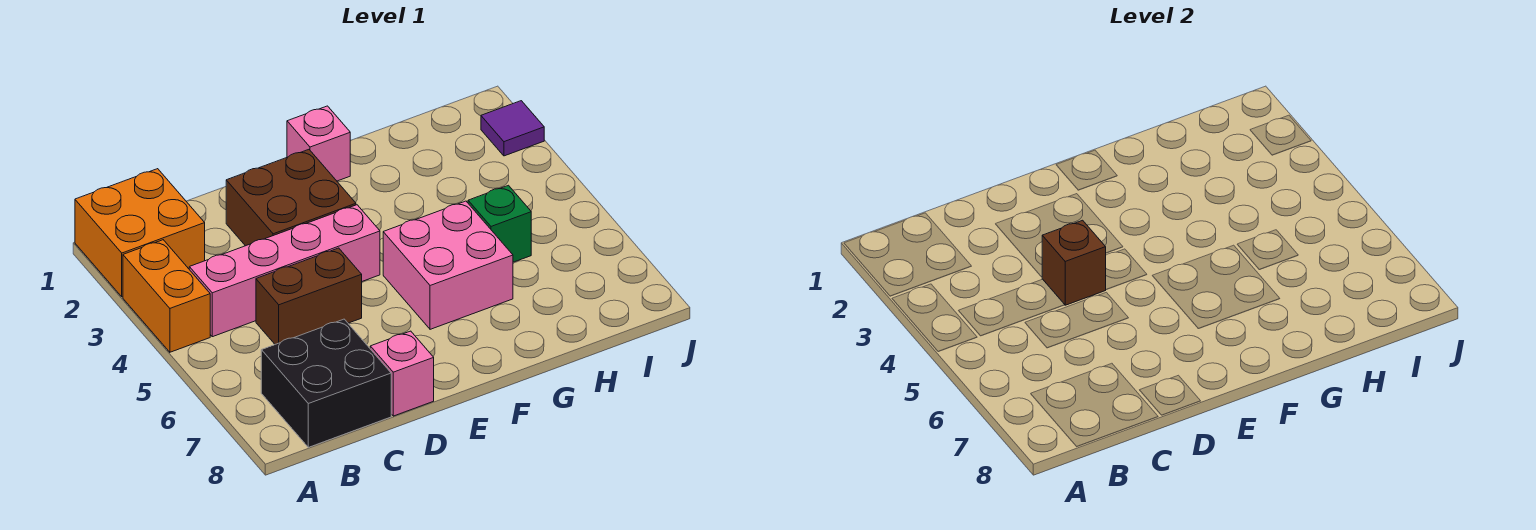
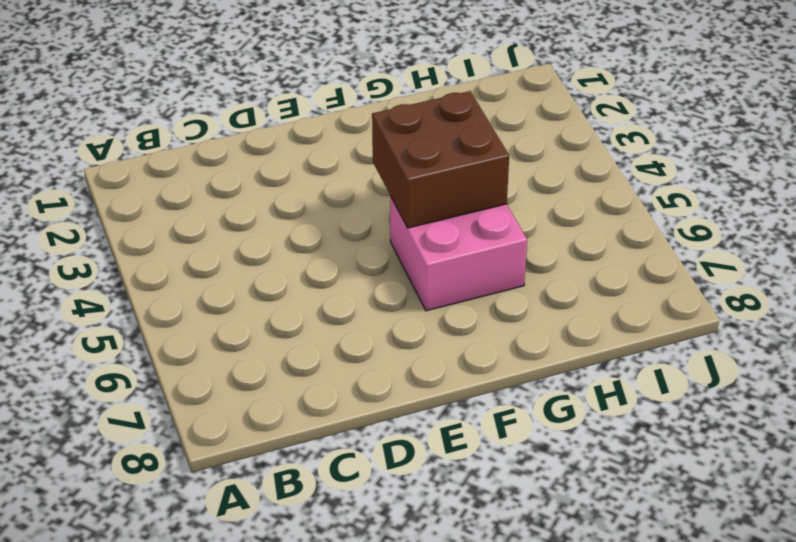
brown 2x2 brick [372,91,509,228] -> brown 2x2 brick moved to [226,150,356,246]
none -> orange 2x2 brick [75,169,205,297]
none -> orange 1x2 brick [123,240,210,352]
none -> pink 1x4 brick [189,205,380,337]

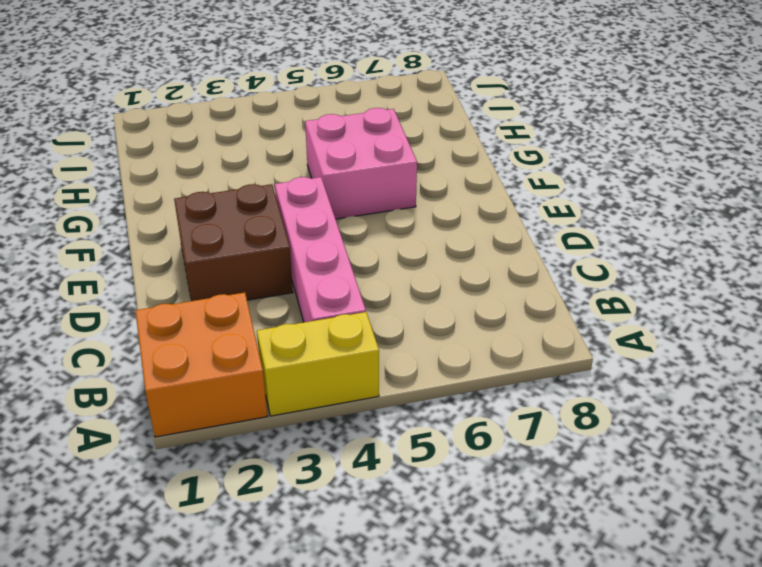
yellow 1x2 brick [257,312,379,416] -> orange 1x2 brick [123,240,210,352]
none -> black 2x2 brick [261,319,391,447]
none -> brown 1x2 brick [256,248,362,344]
none -> pink 1x1 brick [370,331,434,416]

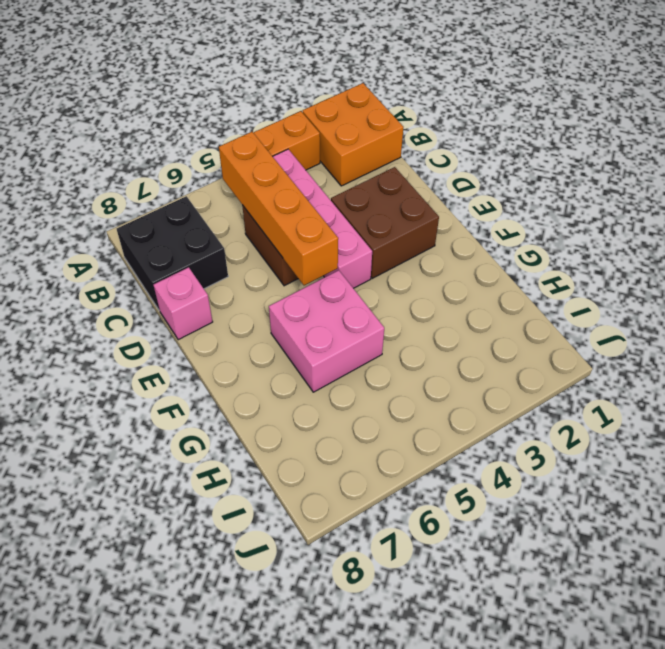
orange 1x4 brick [219,132,338,285] -> none
none -> pink 1x1 brick [287,106,350,181]
none -> green 1x1 brick [468,185,531,262]
none -> purple 1x1 tile [481,101,544,156]

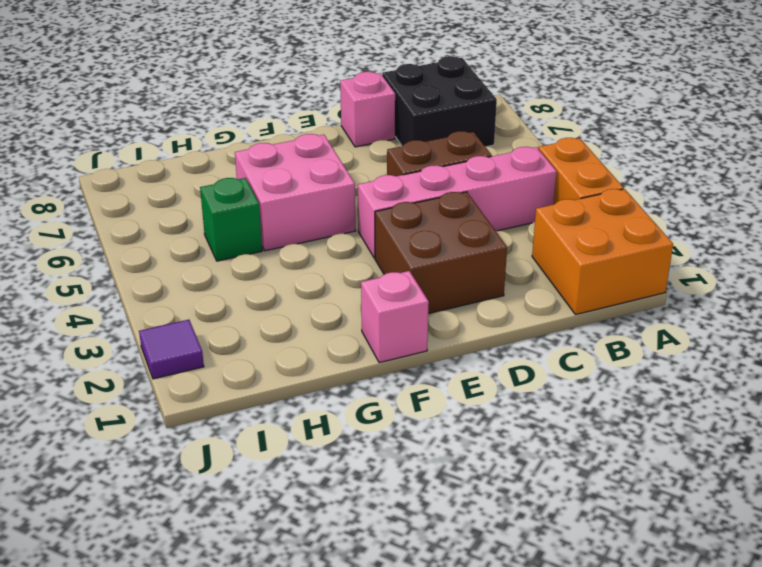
none -> brown 1x1 brick [1042,220,1106,305]

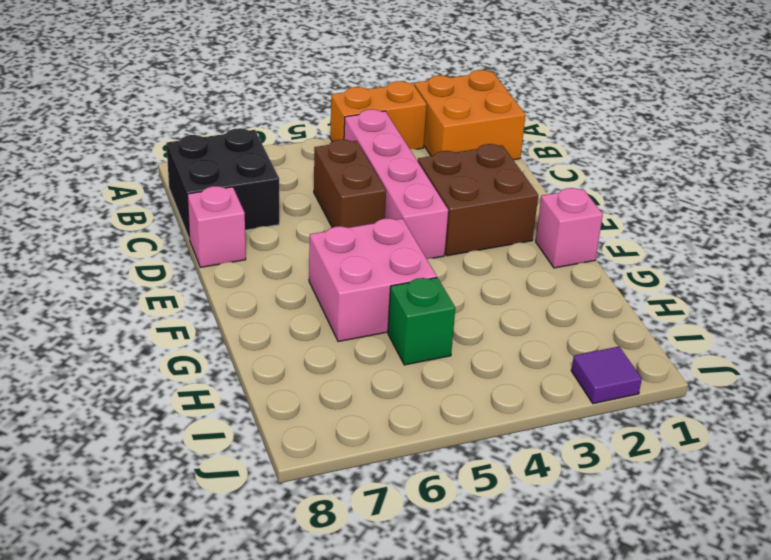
none -> brown 1x1 brick [1042,220,1106,305]

